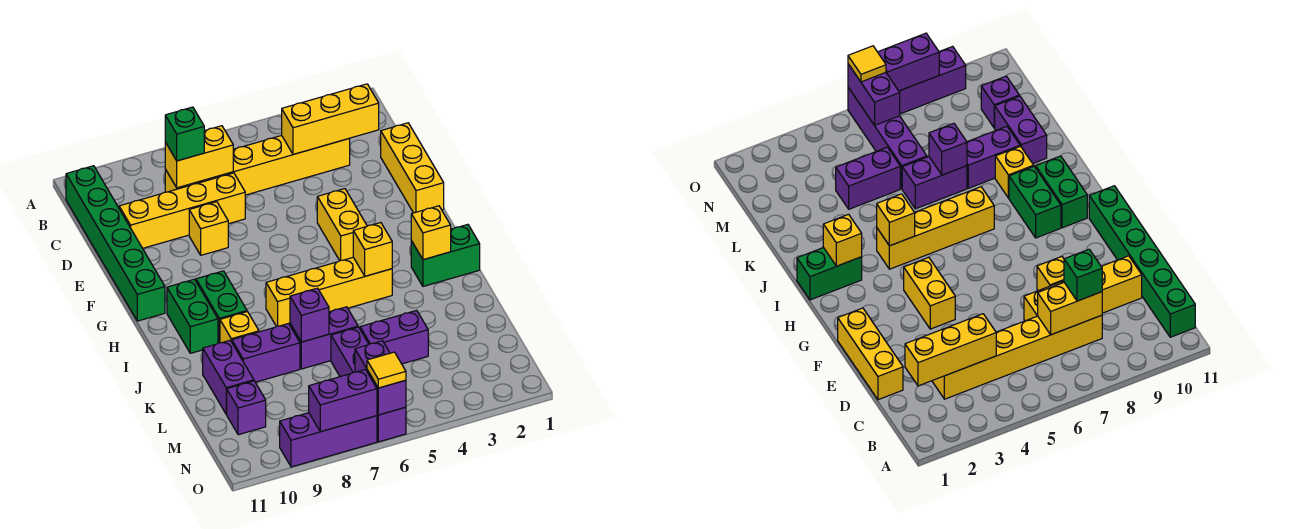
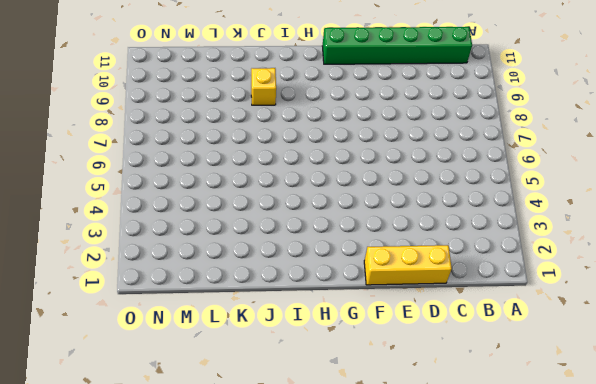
none -> yellow 1x6 brick [165,135,350,195]
none -> yellow 1x4 brick [119,173,245,248]
none -> yellow 1x1 brick [189,202,228,255]

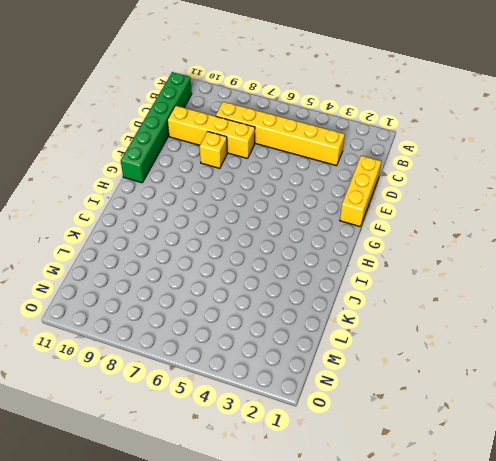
none -> yellow 1x2 brick [317,189,367,261]
none -> green 1x2 brick [196,271,247,343]
none -> green 1x2 brick [167,279,218,353]

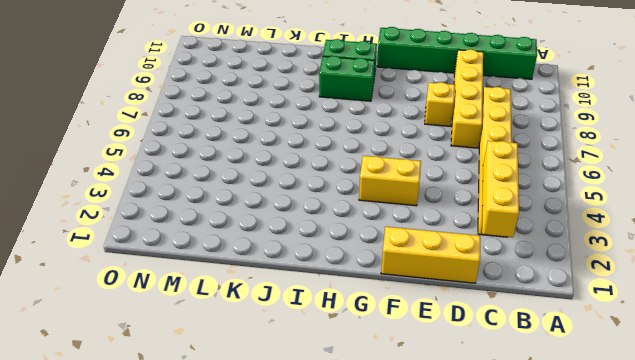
none -> green 1x2 brick [411,225,480,286]
none -> yellow 1x4 brick [266,257,392,326]
none -> yellow 1x1 brick [220,312,259,343]

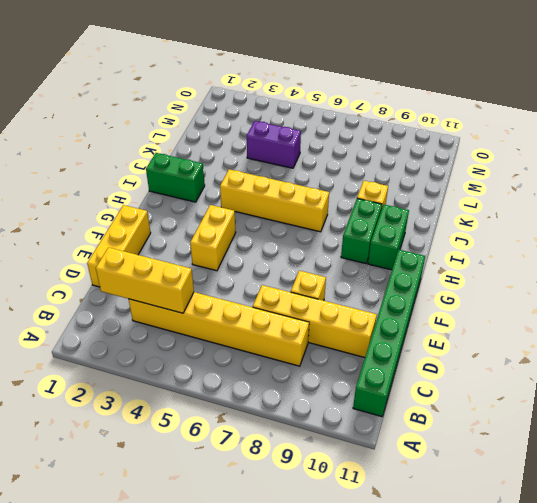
none -> purple 1x2 brick [290,307,358,369]
none -> purple 1x2 brick [232,324,300,382]
none -> purple 1x2 brick [203,340,254,414]

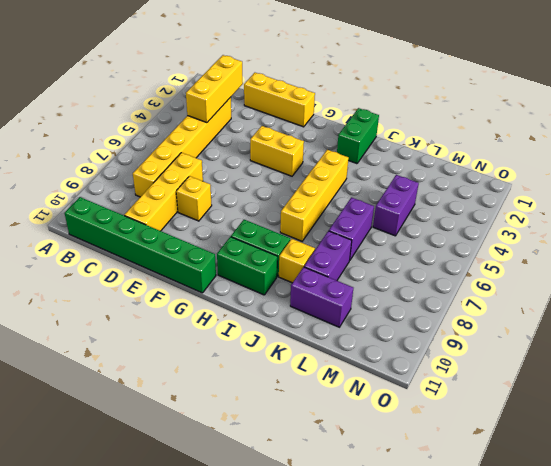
none -> purple 1x4 brick [331,327,406,442]
none -> purple 1x1 brick [227,381,266,435]
none -> purple 1x3 brick [280,413,377,467]

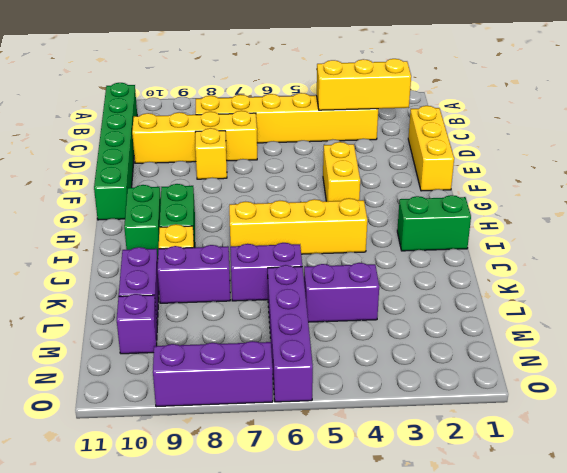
none -> yellow 1x2 brick [165,126,233,188]
none -> yellow 1x1 brick [411,206,451,260]
none -> yellow 1x1 brick [353,223,392,276]

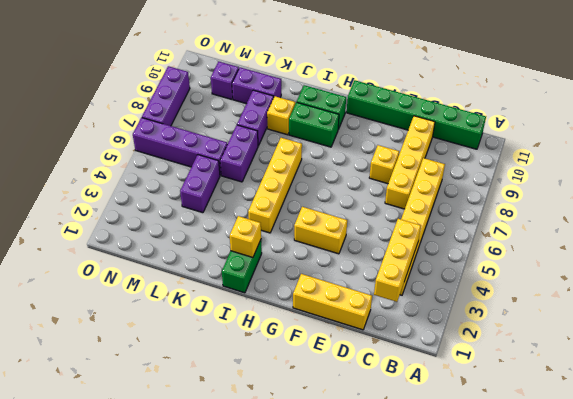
none -> yellow 1x2 brick [165,126,233,188]
none -> yellow 1x1 brick [353,223,392,276]
none -> purple 1x1 brick [290,288,329,342]

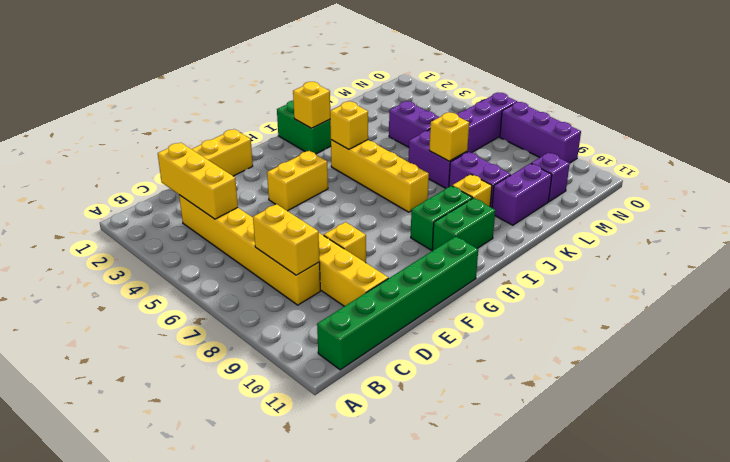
yellow 1x1 brick [429,113,469,161] -> purple 1x1 brick [290,288,329,342]
none -> purple 1x2 brick [355,341,406,415]
none -> purple 1x2 brick [309,370,377,432]
none -> green 1x1 brick [165,107,204,161]

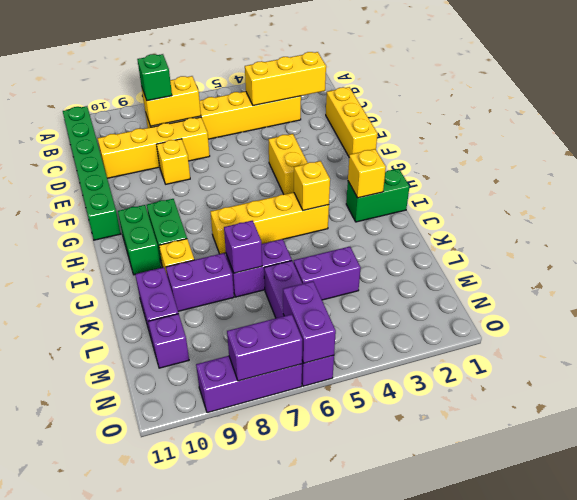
none -> yellow 1x1 tile [367,352,406,388]

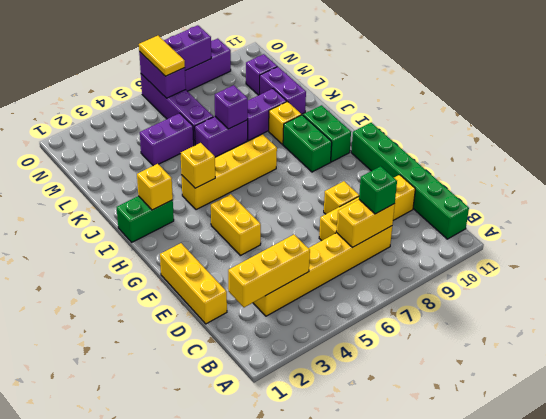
yellow 1x2 tile [139,36,185,76] -> yellow 1x1 tile [367,352,406,388]

